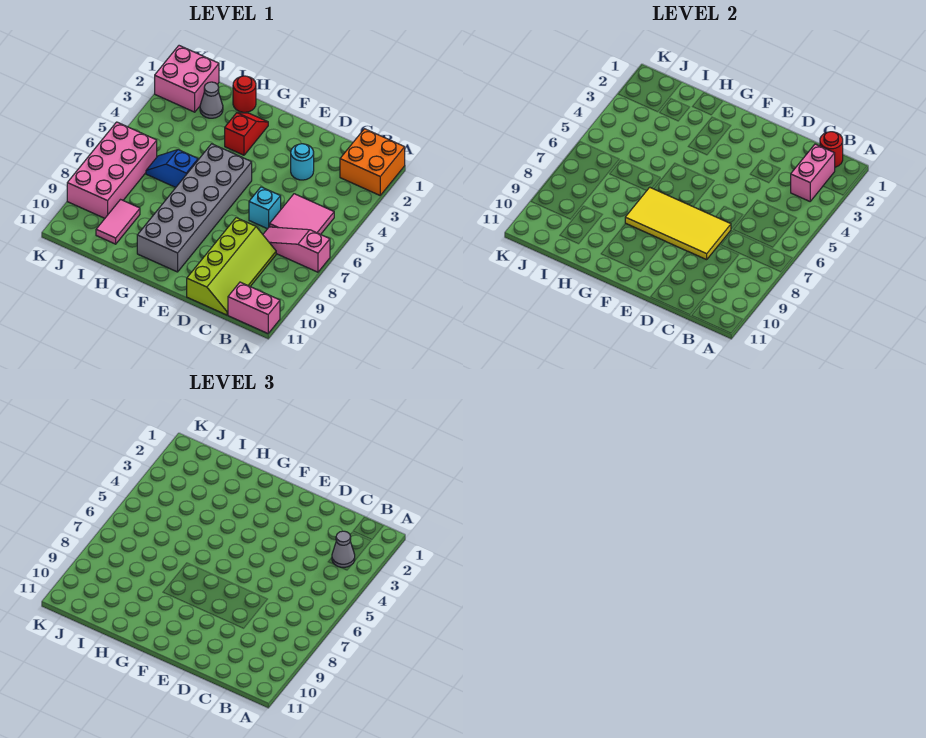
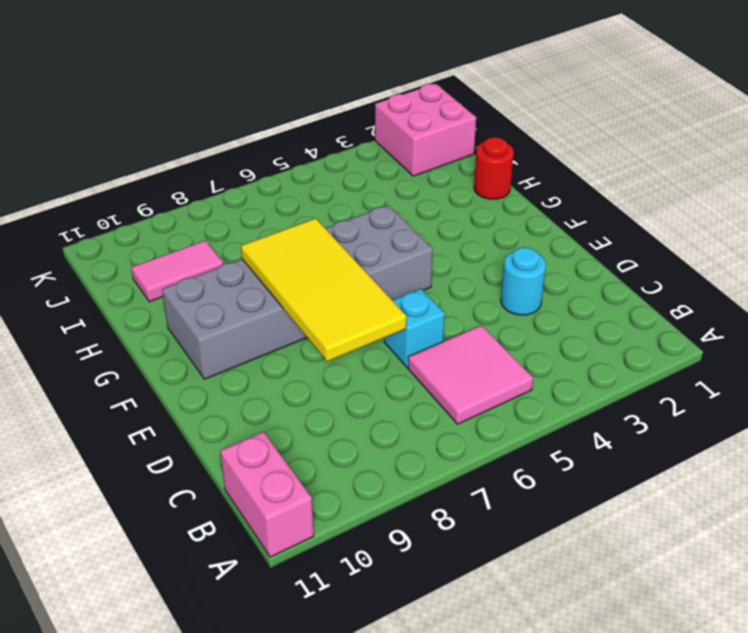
none -> orange 2x2 brick [340,129,405,195]
none -> pink 1x3 slope [263,227,330,272]
none -> lime 2x4 slope [187,218,276,315]

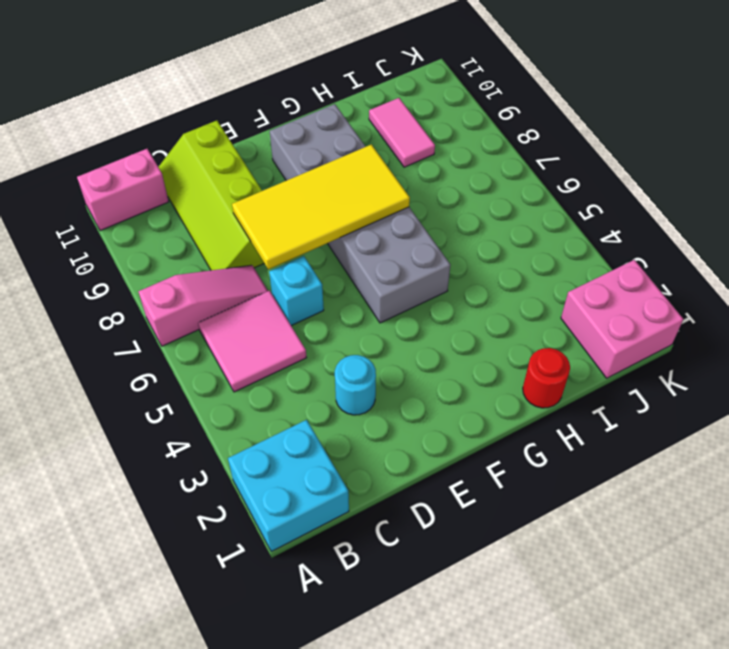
cyan 2x2 brick [228,420,349,552] -> orange 2x2 brick [340,129,405,195]
none -> red 1x2 slope [225,113,268,155]
none -> blue 1x2 slope [146,150,198,187]
none -> grey 1x1 cone [200,82,223,118]

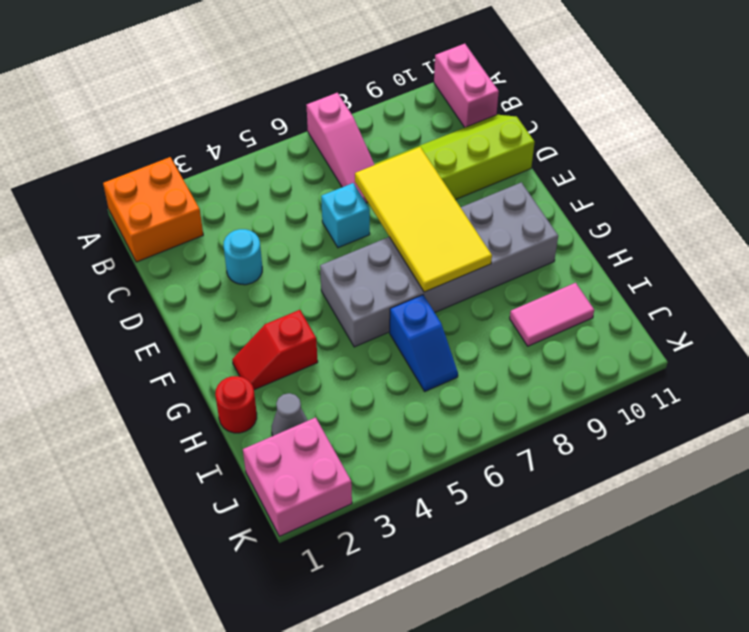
none -> pink 2x2 tile [270,194,334,234]
none -> pink 2x4 brick [67,122,157,218]
none -> red 1x1 round brick [820,132,843,167]

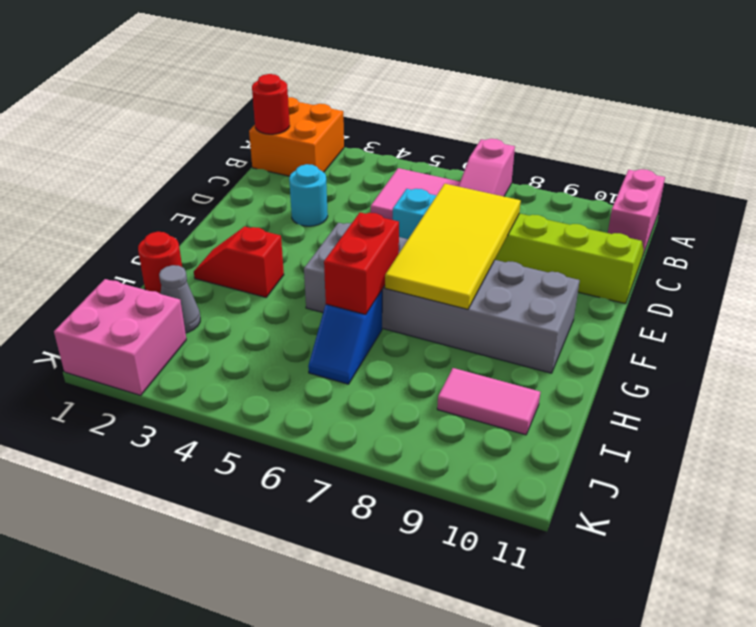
red 1x2 brick [324,213,399,315] -> none
none -> pink 2x4 brick [67,122,157,218]
none -> pink 1x2 brick [791,144,835,201]
none -> grey 1x1 cone [332,531,355,567]

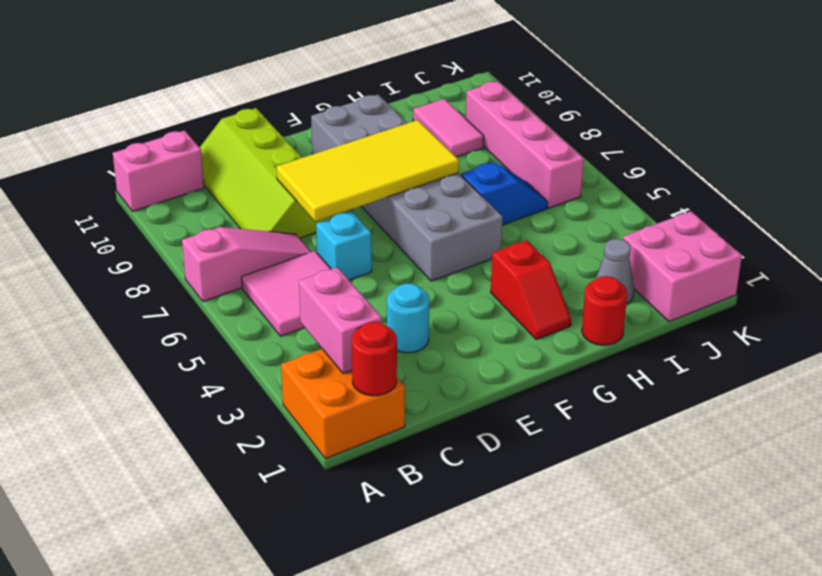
pink 1x4 brick [466,81,584,208] -> pink 2x4 brick [67,122,157,218]
none -> grey 1x1 cone [332,531,355,567]

